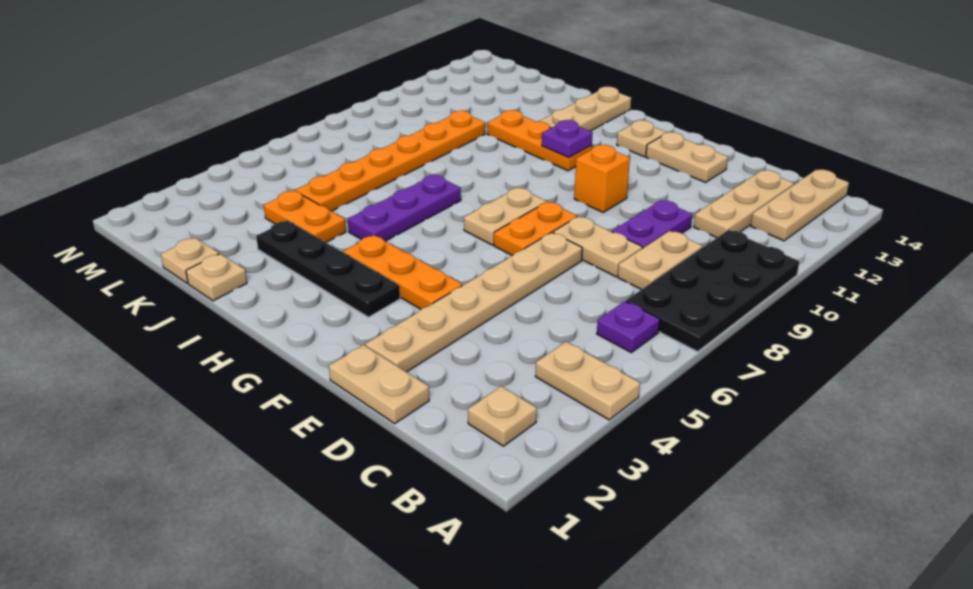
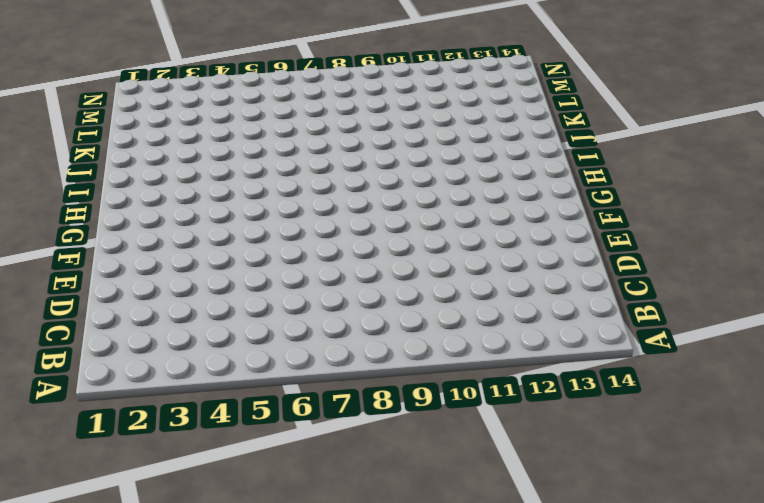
none -> tan 1x2 plate [535,342,640,420]
none -> black 2x4 plate [626,230,799,352]
none -> tan 1x1 plate [468,386,537,446]

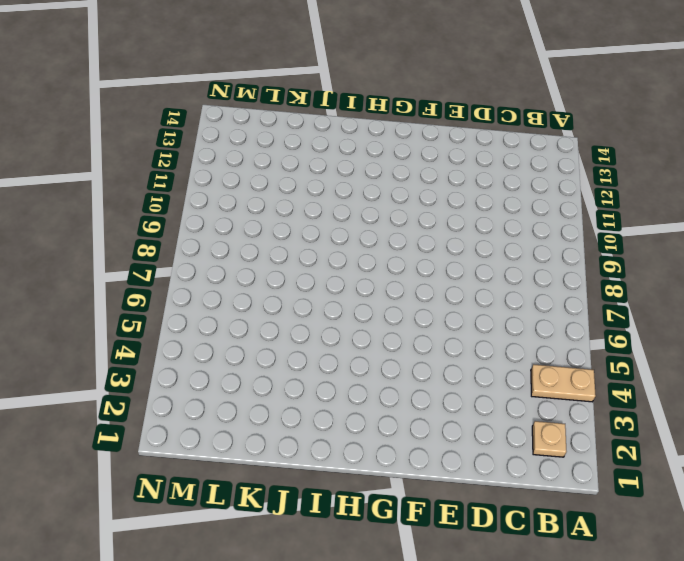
none -> black 2x4 plate [626,230,799,352]
none -> purple 1x1 plate [597,301,660,353]
none -> tan 1x3 plate [751,170,849,241]

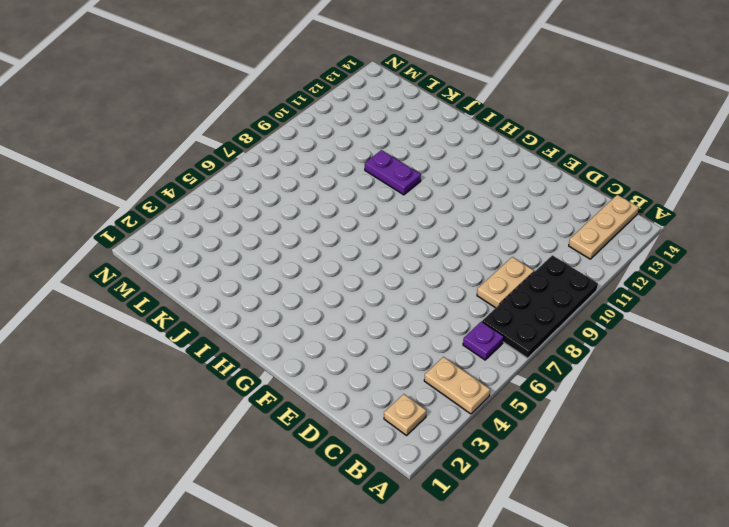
purple 1x2 plate [365,150,421,195] -> purple 1x2 plate turned to [612,200,692,248]
none -> tan 1x3 plate [694,170,794,238]
none -> tan 1x2 plate [329,345,429,423]
none -> tan 1x2 plate [553,216,642,277]

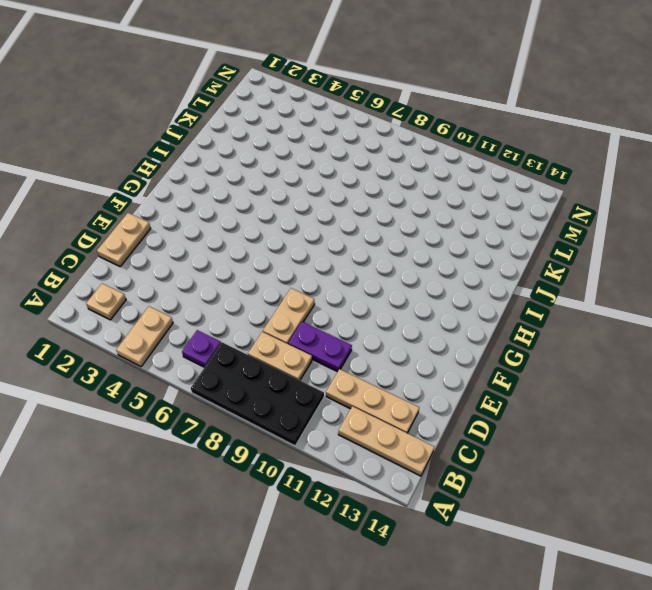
none -> tan 1x6 plate [365,232,582,372]
none -> tan 1x2 plate [646,132,728,182]
none -> orange 1x3 plate [344,235,462,309]

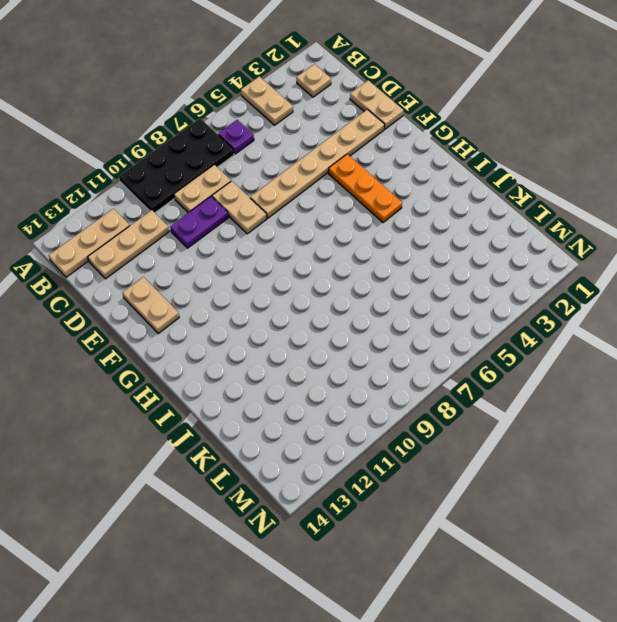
none -> orange 1x2 plate [494,202,577,256]
none -> orange 1x1 brick [574,145,630,212]
none -> black 1x4 plate [256,220,400,317]

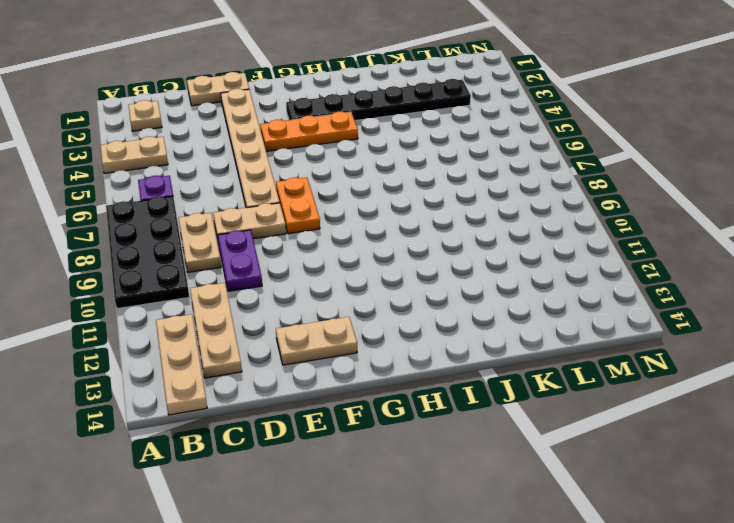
black 1x6 plate [286,79,471,121] -> black 1x4 plate [256,220,400,317]
none -> orange 1x1 brick [574,145,630,212]
none -> tan 1x2 plate [464,188,546,245]
none -> tan 1x1 plate [617,120,667,157]

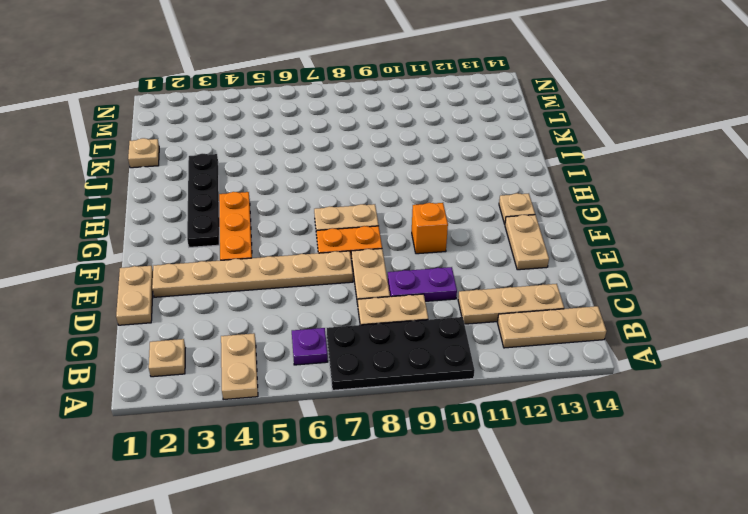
none -> orange 1x3 plate [487,110,592,171]
none -> purple 1x3 plate [348,175,461,241]
none -> tan 1x3 plate [539,87,631,131]

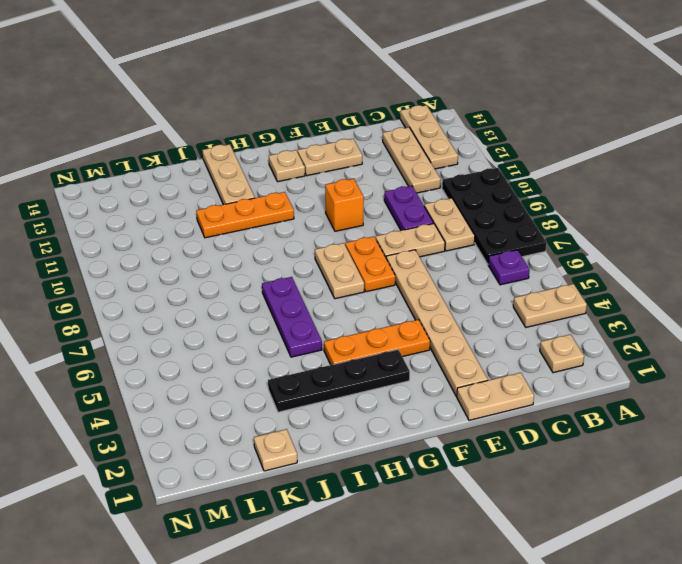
none -> tan 1x1 plate [186,254,247,301]
none -> orange 1x2 plate [264,191,346,242]
none -> orange 1x6 plate [295,111,485,211]

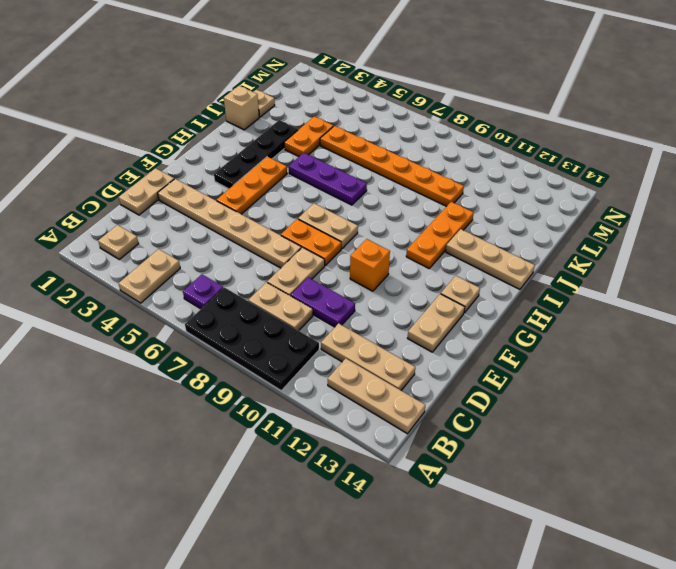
tan 1x1 brick [224,86,259,130] -> tan 1x1 plate [186,254,247,301]
none -> purple 1x1 plate [542,120,593,158]

